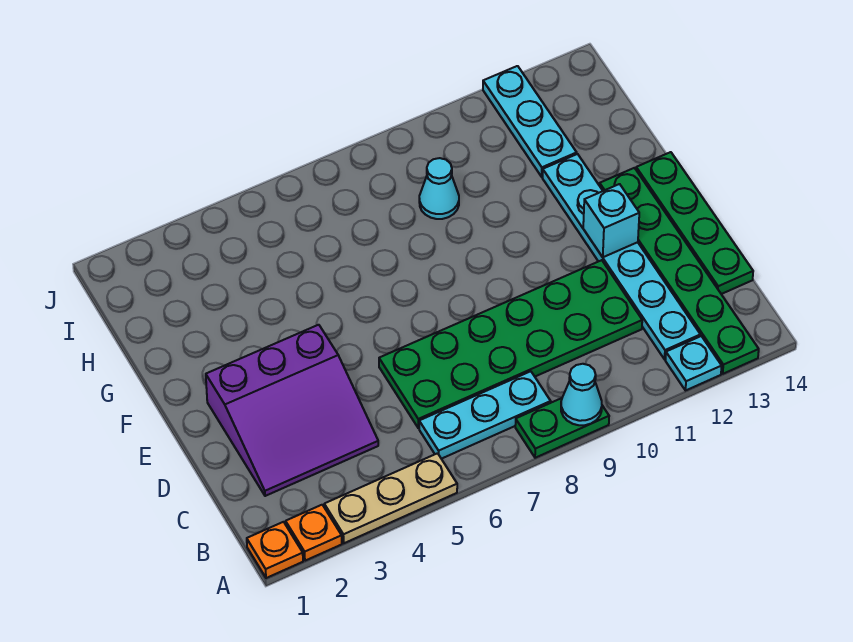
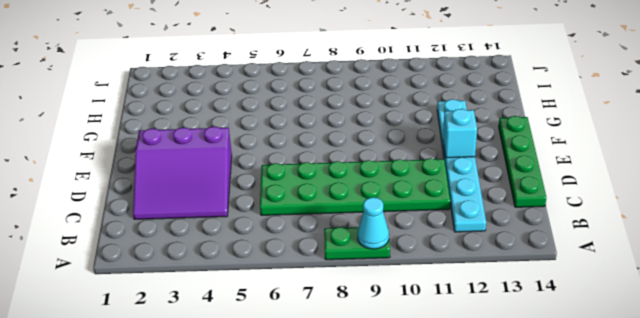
none -> orange 1x1 plate [247,522,303,578]
none -> orange 1x1 plate [286,505,342,561]
none -> tan 1x3 plate [324,453,457,543]

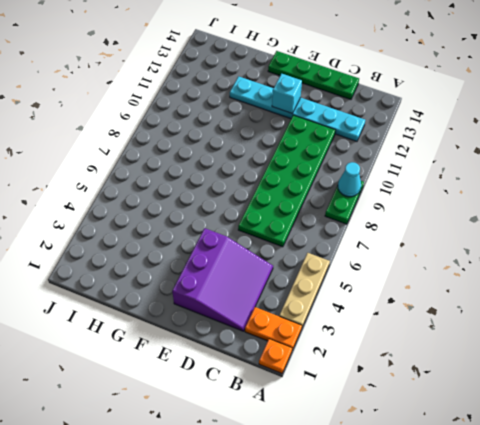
orange 1x2 plate [245,307,302,350] -> orange 1x1 plate [286,505,342,561]
none -> cyan 1x1 plate [665,336,722,390]
none -> green 1x6 plate [600,168,759,374]
none -> cyan 1x3 plate [419,371,551,459]

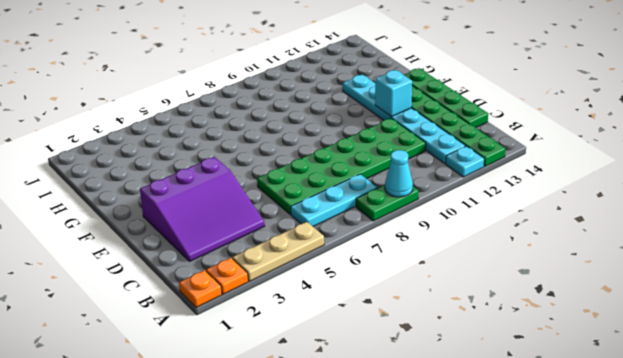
none -> cyan 1x1 cone [419,158,459,219]
none -> cyan 1x3 plate [483,66,577,177]

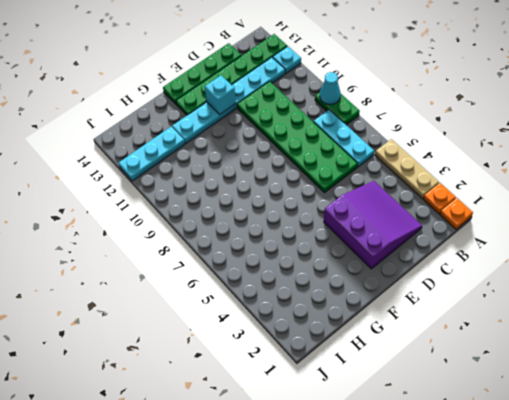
none -> cyan 1x1 cone [419,158,459,219]

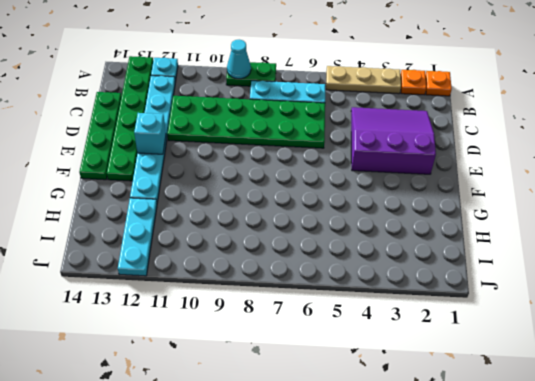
none -> cyan 1x1 cone [419,158,459,219]

